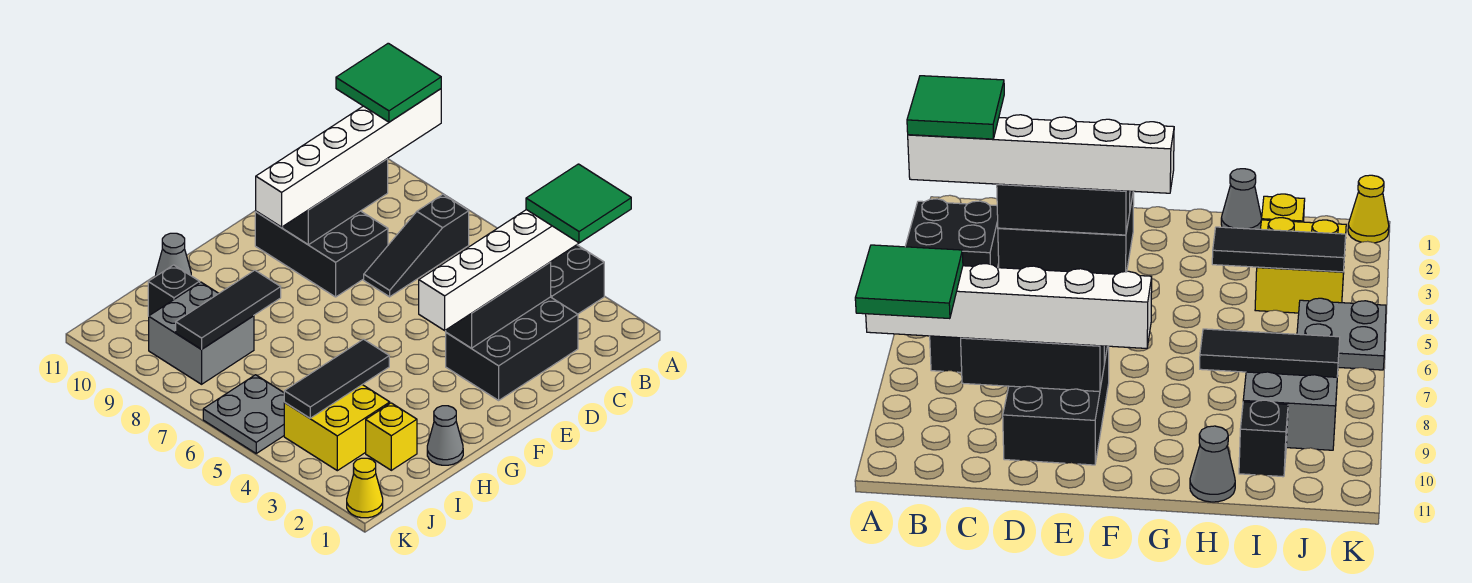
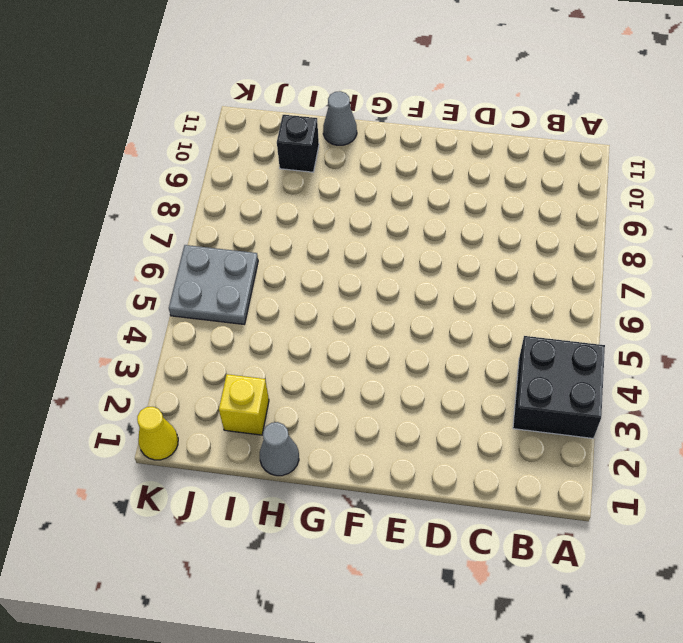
none -> black 1x3 slope [364,195,469,297]
none -> black 2x3 brick [446,297,578,400]
none -> black 2x3 brick [255,211,388,297]

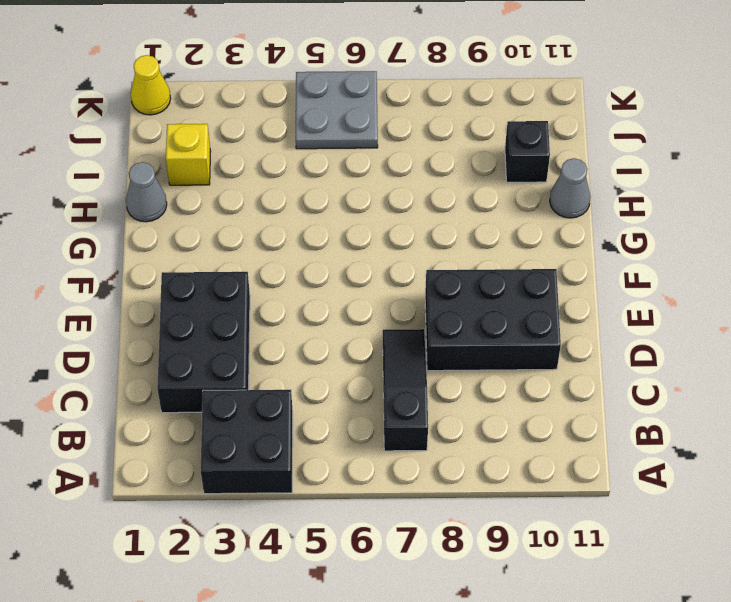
none -> yellow 2x2 brick [284,385,390,471]
none -> grey 2x2 brick [149,282,254,384]
none -> black 1x3 brick [446,262,551,348]

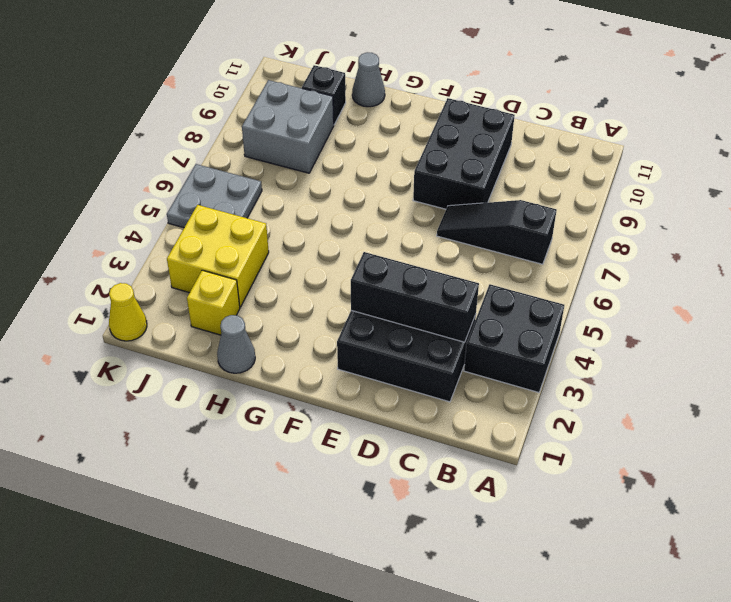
none -> black 1x3 brick [283,159,388,245]
none -> black 1x3 tile [284,339,389,418]
none -> black 1x3 tile [176,270,281,349]

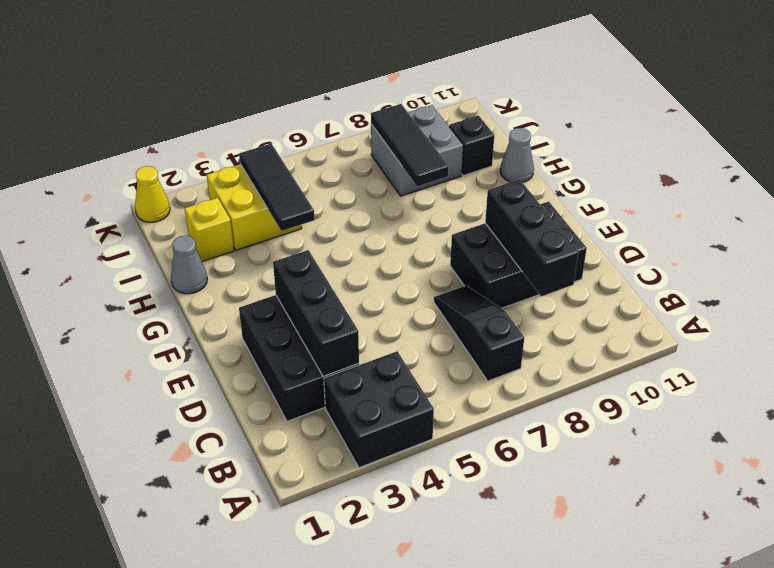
none -> grey 2x2 plate [203,375,285,453]
none -> white 1x6 brick [419,210,579,330]
none -> white 1x6 brick [256,89,441,227]

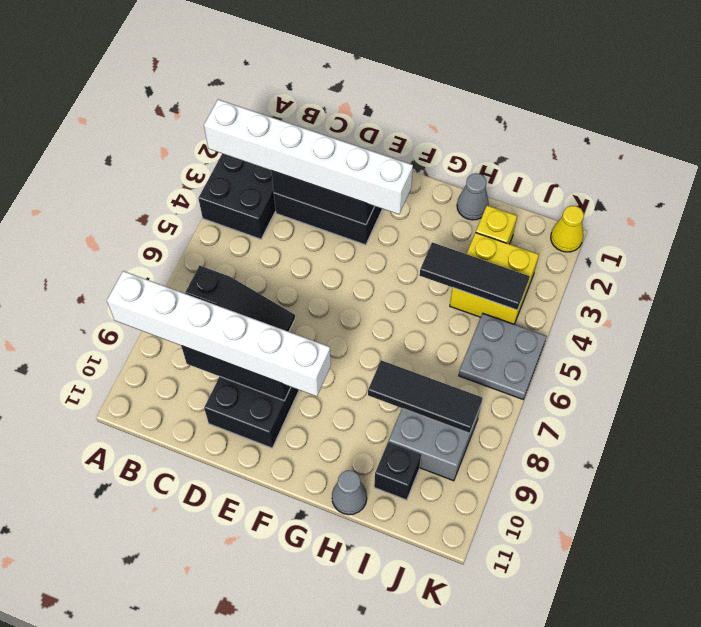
none -> green 2x2 tile [526,164,631,243]
none -> green 2x2 tile [336,43,441,122]

